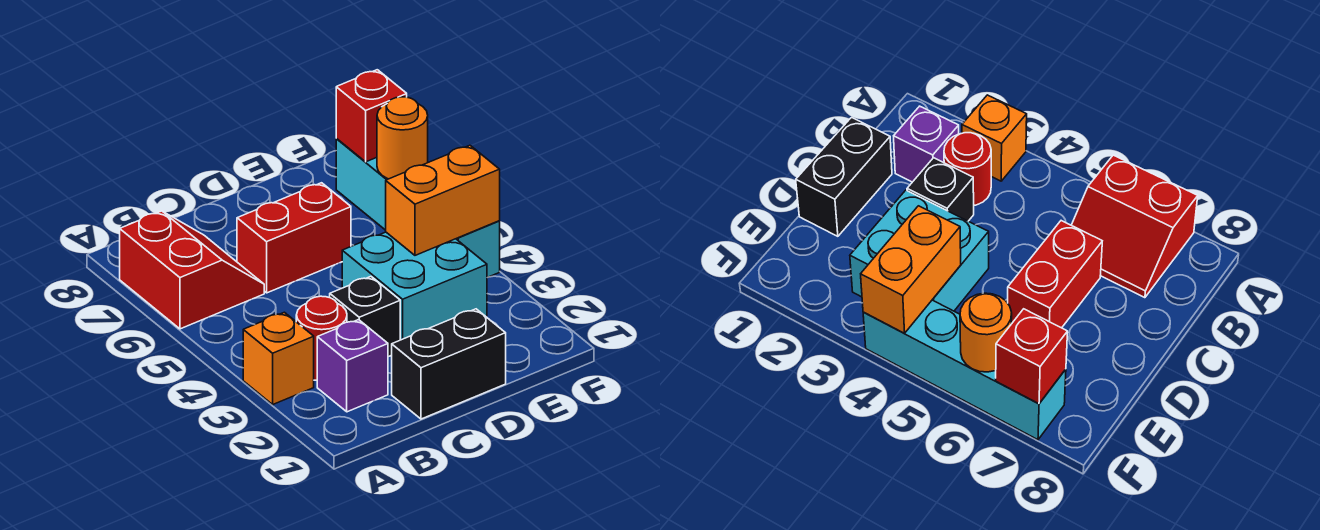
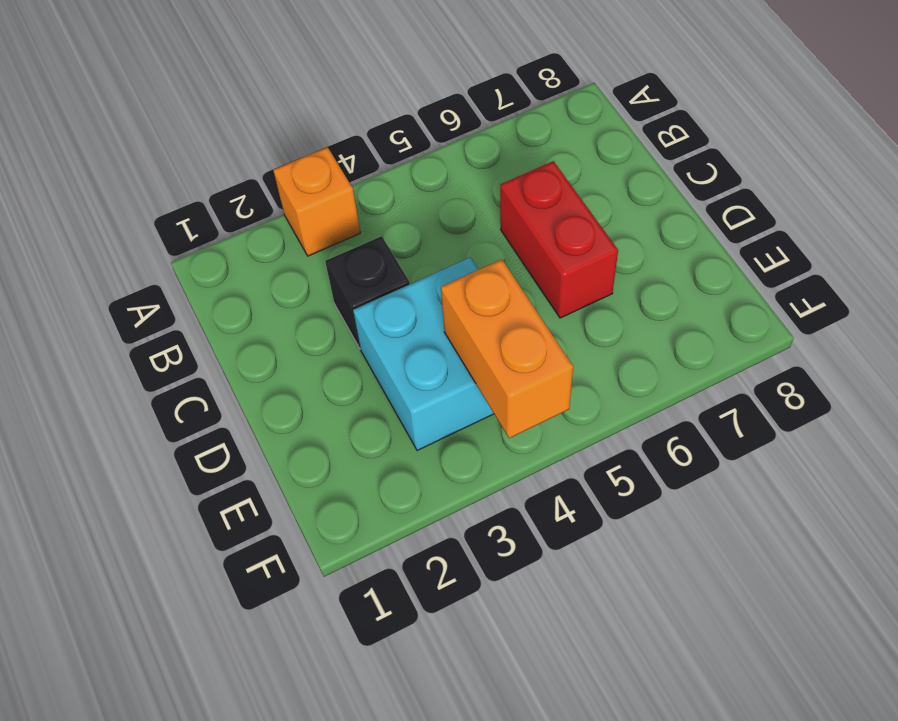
none -> red 2x2 slope [120,211,264,329]
none -> purple 1x1 brick [317,320,388,412]
none -> red 1x1 round brick [296,296,347,380]

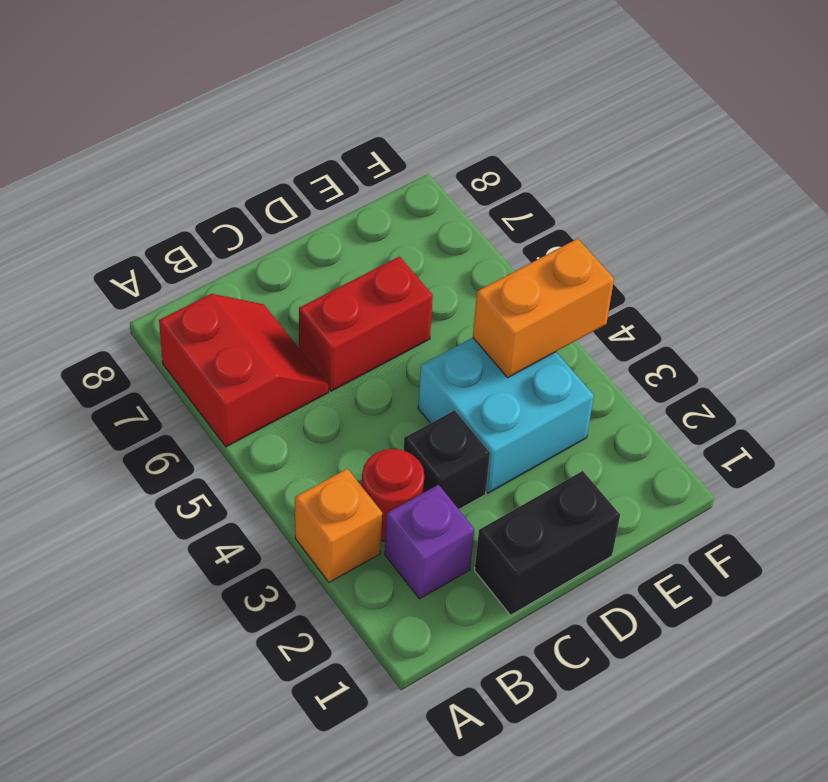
none -> cyan 1x4 brick [336,139,500,277]
none -> orange 1x1 round brick [377,97,428,179]
none -> red 1x1 brick [336,70,407,162]

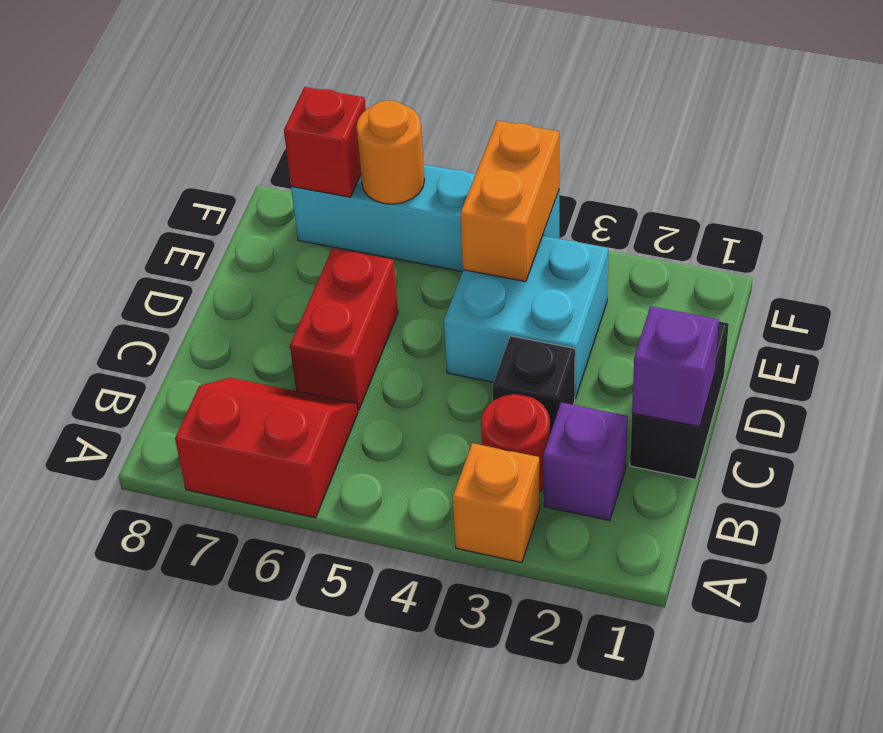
purple 1x1 brick [632,306,719,427] -> none

